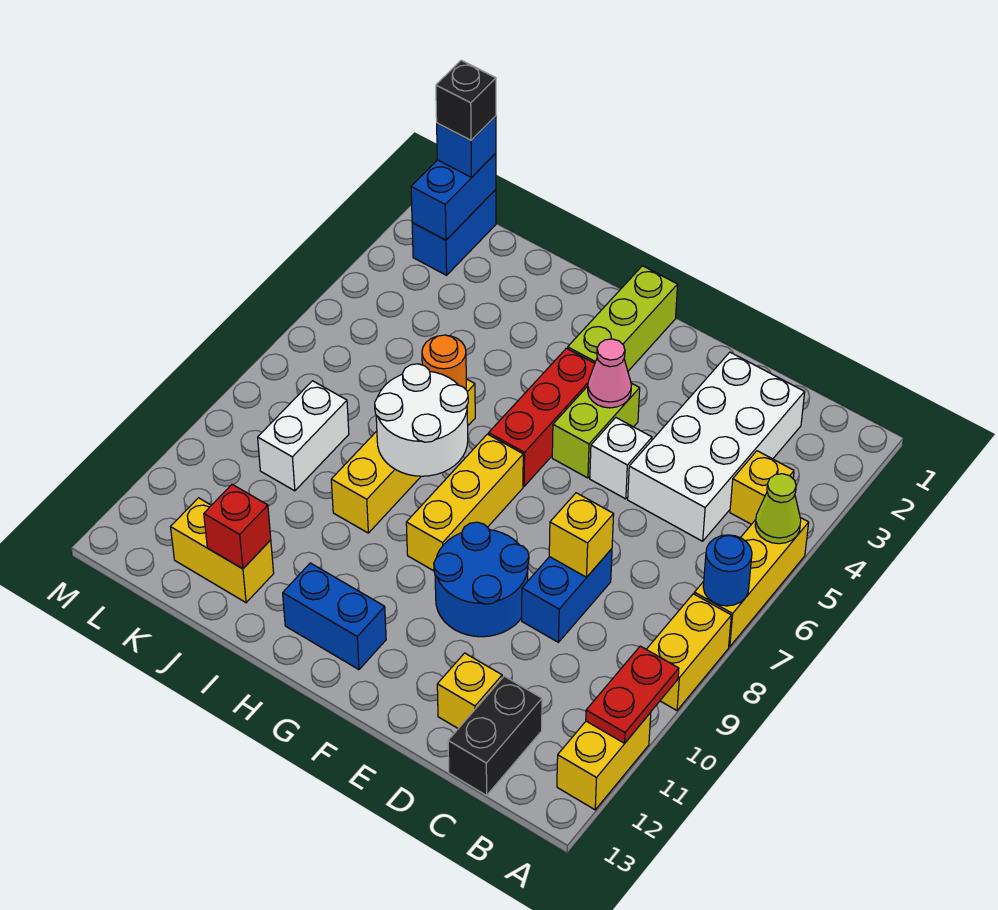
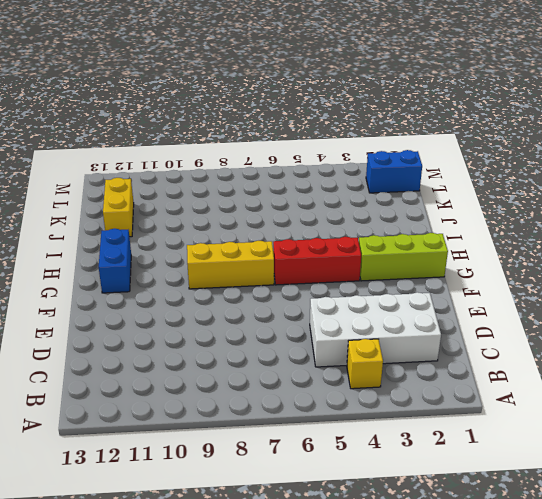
none -> yellow 1x3 brick [694,518,809,647]
none -> yellow 1x2 brick [646,594,731,710]
none -> yellow 1x2 brick [557,712,651,810]
none -> black 1x2 brick [448,676,542,795]

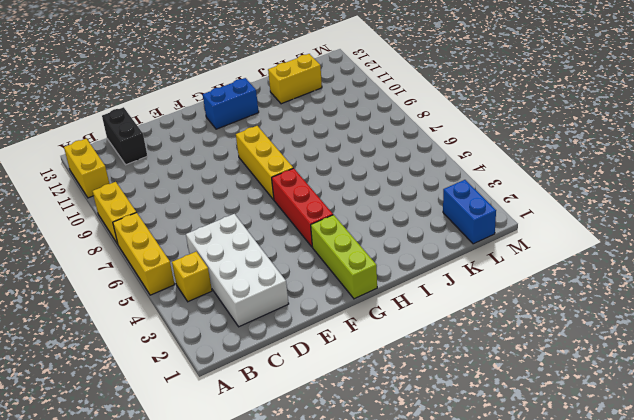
none -> blue 1x2 brick [522,549,612,642]
none -> yellow 1x1 brick [437,653,502,729]
none -> white 1x1 brick [590,418,652,499]
none -> blue 2x2 round brick [434,522,529,637]

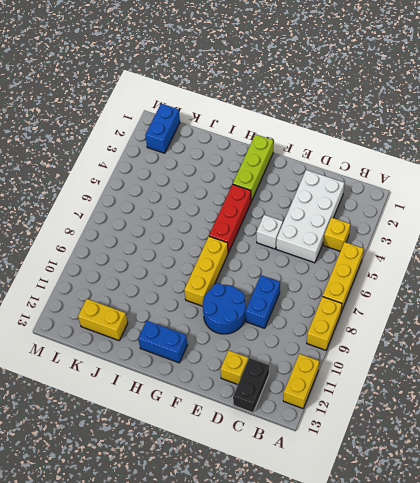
none -> lime 1x2 brick [552,383,640,478]
none -> yellow 1x4 brick [331,379,475,533]
none -> white 1x2 brick [258,381,349,491]
none -> lime 1x1 cone [755,474,801,544]

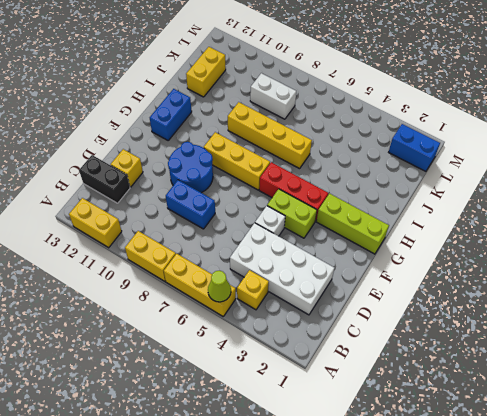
none -> blue 1x1 round brick [703,535,752,606]
none -> red 1x2 plate [586,646,679,743]
none -> yellow 1x1 brick [549,493,614,577]
none -> pink 1x1 cone [588,339,631,408]

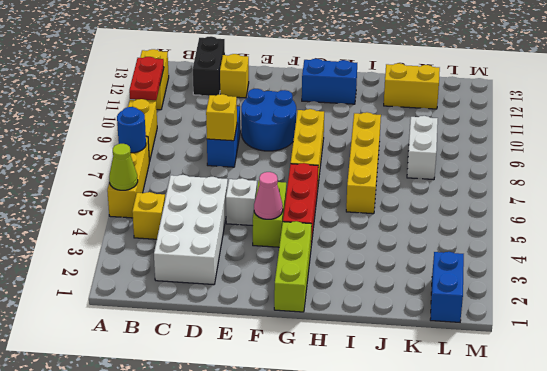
none -> white 2x2 round brick [375,364,468,476]
none -> orange 1x1 round brick [422,335,466,389]
none -> red 1x1 brick [204,485,271,569]
none -> blue 1x2 brick [411,153,496,240]

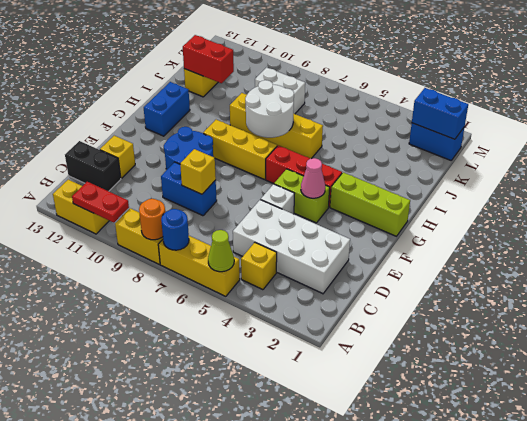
orange 1x1 round brick [139,199,165,240] -> orange 1x1 round brick moved to [422,335,466,389]
red 1x2 brick [183,35,234,83] -> red 1x1 brick [204,485,271,569]
none -> blue 1x1 brick [437,116,496,177]
none -> black 1x1 brick [436,60,496,140]

